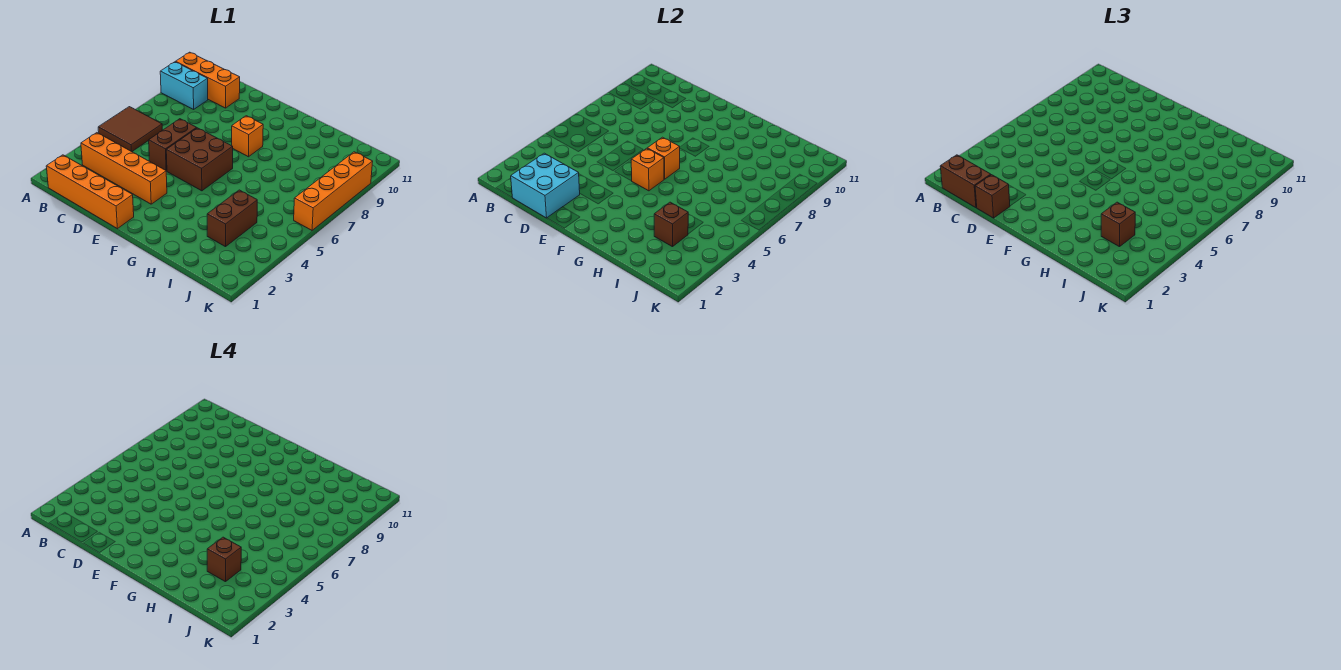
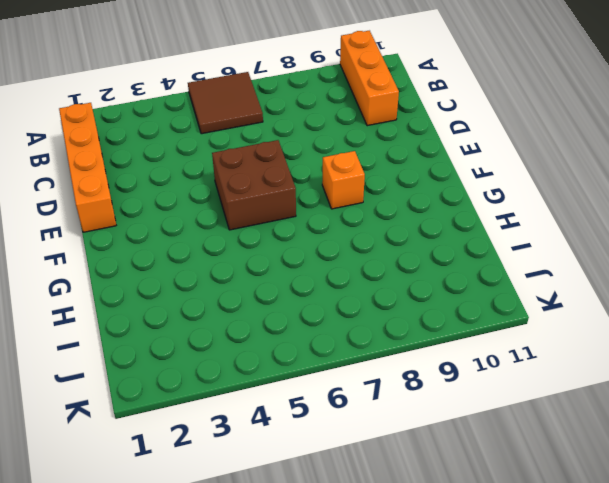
none -> cyan 1x2 brick [160,62,208,109]
none -> orange 1x4 brick [81,133,167,204]
none -> brown 1x2 brick [149,119,196,171]

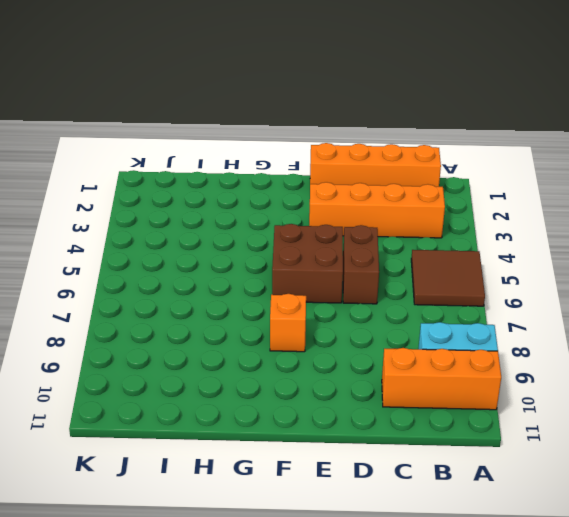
none -> brown 1x2 brick [207,190,257,247]
none -> orange 1x4 brick [294,152,373,230]
none -> cyan 2x2 brick [511,153,580,218]

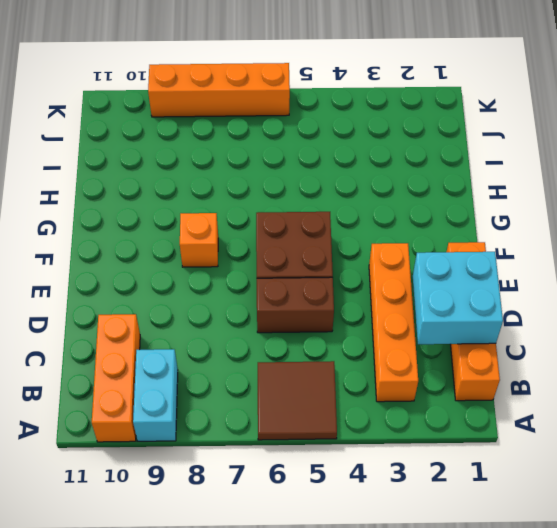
none -> brown 1x2 brick [207,190,257,247]
none -> orange 1x1 brick [631,148,664,191]
none -> orange 1x1 brick [647,137,680,179]

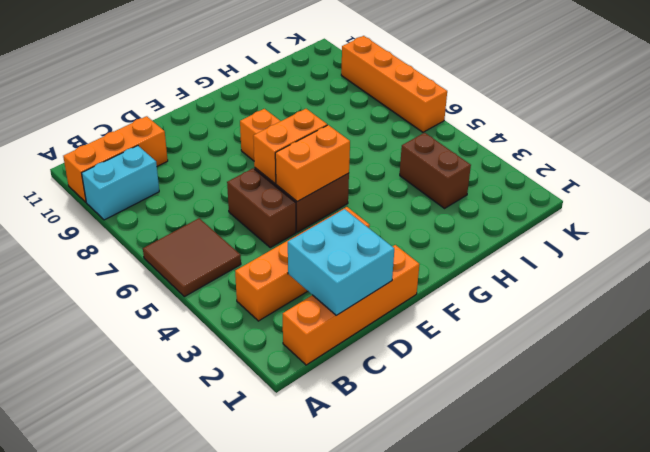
orange 1x2 brick [275,125,350,202] -> orange 1x1 brick [631,148,664,191]
orange 1x2 brick [253,109,327,183] -> orange 1x1 brick [647,137,680,179]
none -> brown 1x1 brick [654,202,688,247]
none -> brown 1x2 brick [940,155,991,208]
none -> brown 1x1 brick [975,175,1010,218]

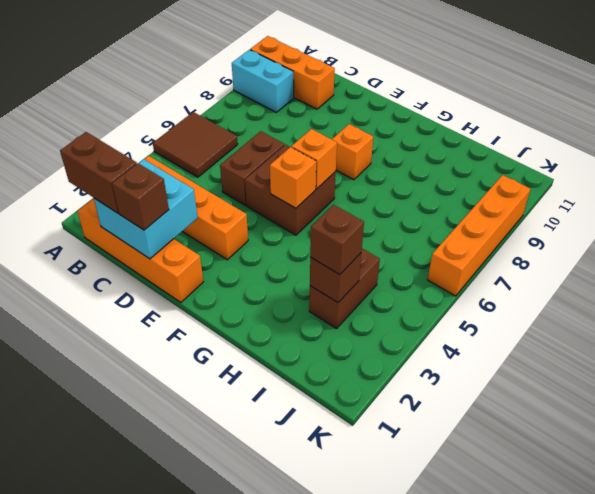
none -> brown 1x1 brick [207,537,241,582]

